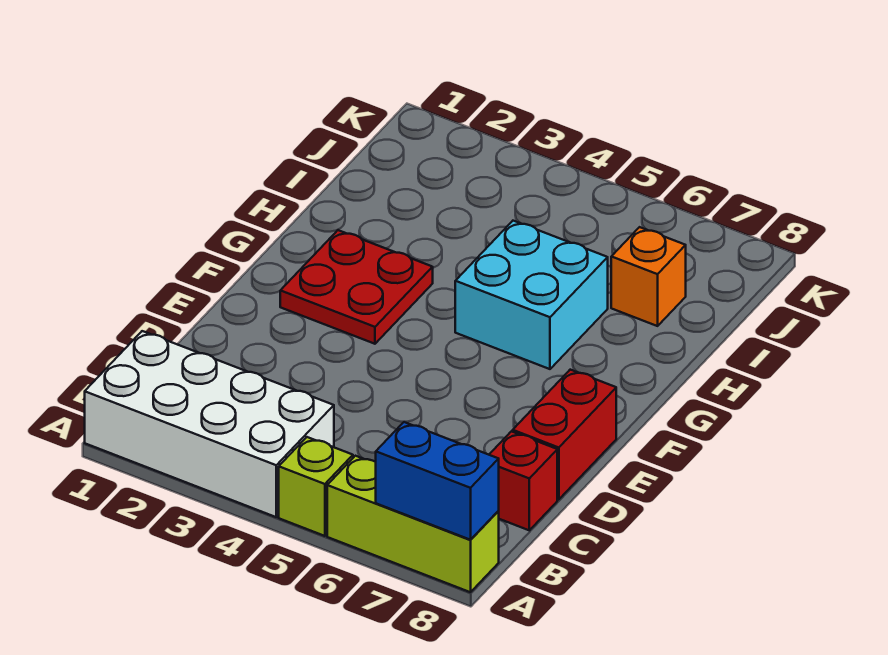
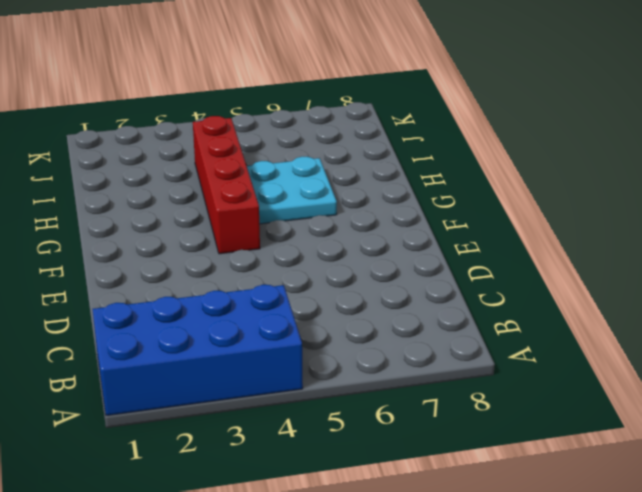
blue 2x4 brick [93,285,303,416] -> white 2x4 brick [85,331,334,517]
red 1x4 brick [193,116,260,254] -> none
cyan 2x2 plate [247,157,337,224] -> cyan 2x2 brick [455,221,608,369]
none -> lime 1x1 brick [279,437,353,536]
none -> lime 1x3 brick [327,456,499,592]

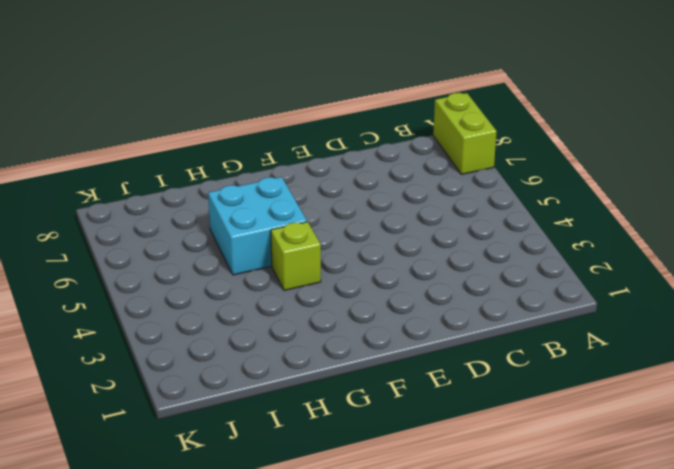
lime 1x2 brick [433,93,497,174] -> lime 1x3 brick [327,456,499,592]
lime 1x1 brick [271,222,321,290] -> lime 1x1 brick moved to [279,437,353,536]
none -> white 2x4 brick [85,331,334,517]
none -> red 1x1 brick [489,431,557,530]

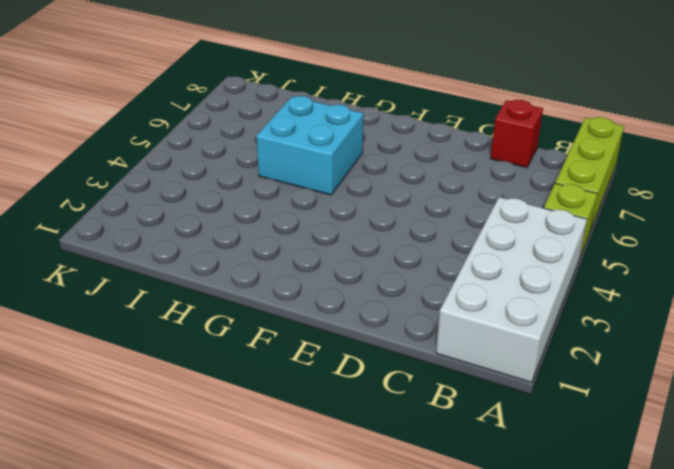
none -> red 1x2 brick [513,370,616,500]
none -> red 2x2 plate [280,230,433,344]

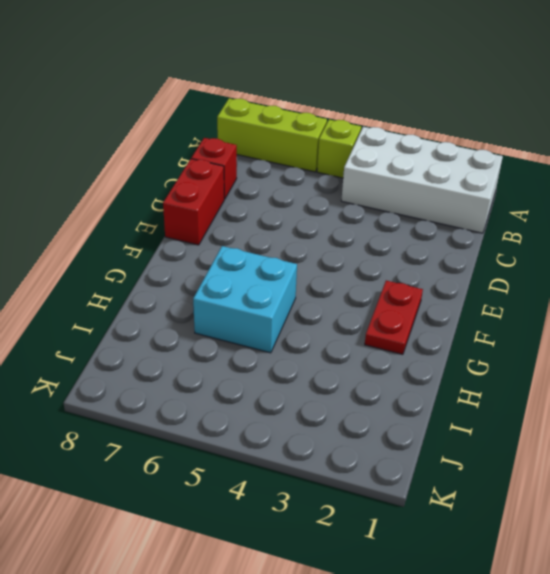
red 1x2 plate [365,281,423,354] -> red 2x2 plate [280,230,433,344]
none -> orange 1x1 brick [611,227,686,326]
none -> blue 1x2 brick [376,422,499,540]

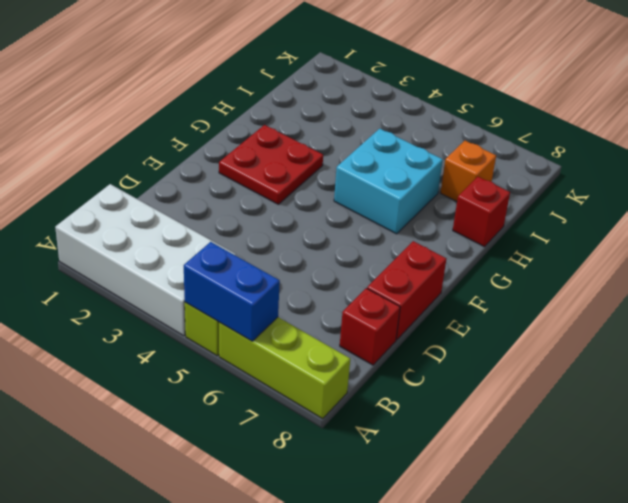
blue 1x2 brick [184,242,280,341] -> blue 1x2 brick moved to [376,422,499,540]
red 1x1 brick [453,177,510,247] -> none

